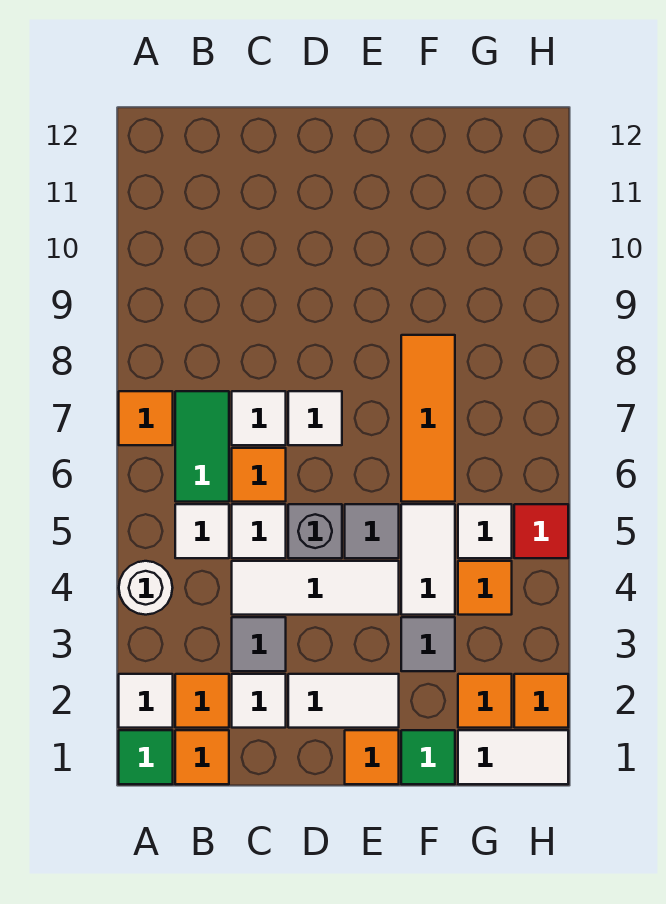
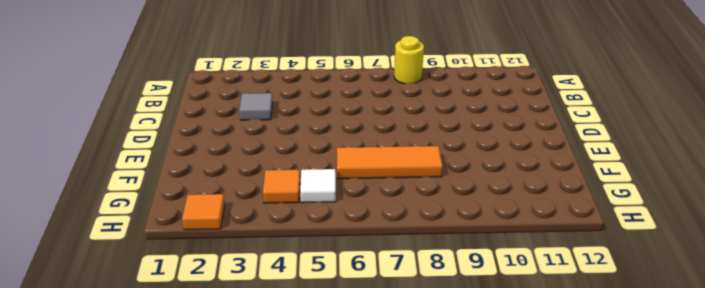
yellow 1x1 round brick [394,36,424,84] -> none
none -> green 1x1 tile [119,730,173,784]
none -> white 1x1 tile [119,674,173,728]
none -> white 1x1 round brick [119,561,173,615]

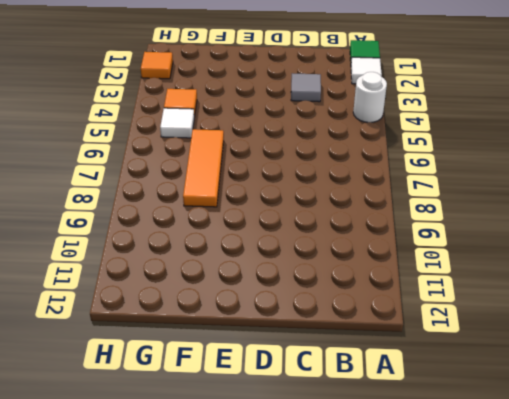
none -> orange 1x1 tile [119,391,173,445]
none -> orange 1x1 tile [175,730,229,784]
none -> orange 1x1 tile [175,674,229,728]

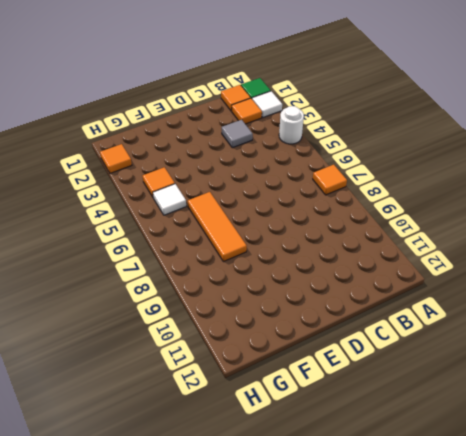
none -> white 1x1 tile [175,504,229,558]
none -> green 1x2 tile [175,391,229,502]
none -> white 1x1 tile [232,674,286,728]

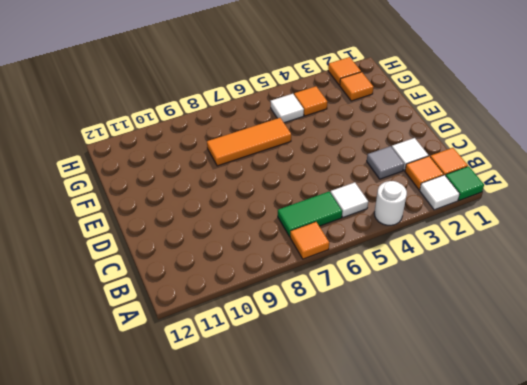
none -> white 1x3 tile [232,561,399,615]
none -> white 1x1 tile [232,504,286,558]
none -> orange 1x1 tile [232,448,286,502]

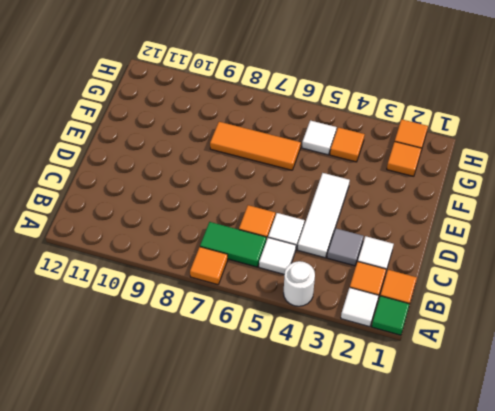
none -> white 1x1 tile [232,391,286,445]
none -> white 1x2 tile [288,674,399,728]
none -> grey 1x1 brick [288,504,342,558]

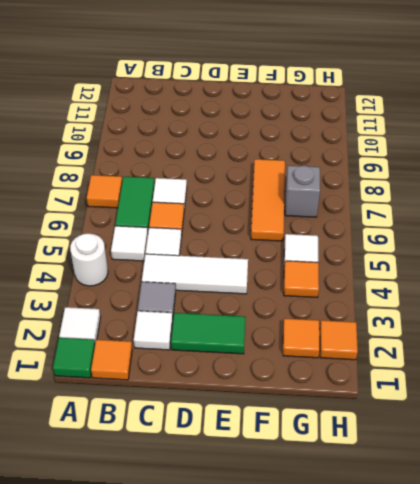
green 1x2 tile [171,313,246,354] -> white 1x2 tile [288,674,399,728]
grey 1x1 brick [285,166,320,217] -> grey 1x1 brick moved to [288,504,342,558]
none -> orange 1x1 tile [175,674,229,728]
none -> white 1x1 tile [288,391,342,445]
none -> orange 1x1 tile [345,730,399,784]

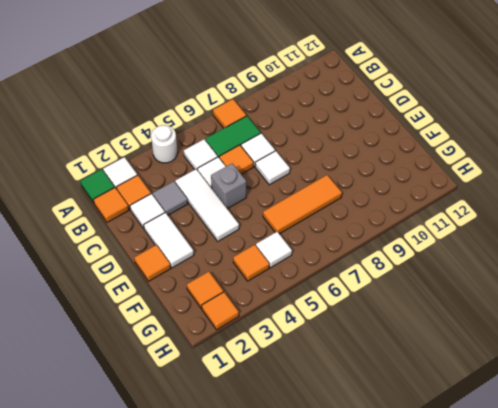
none -> grey 1x1 tile [345,504,399,558]
none -> green 1x1 tile [401,730,455,784]
none -> grey 1x1 tile [401,617,455,671]

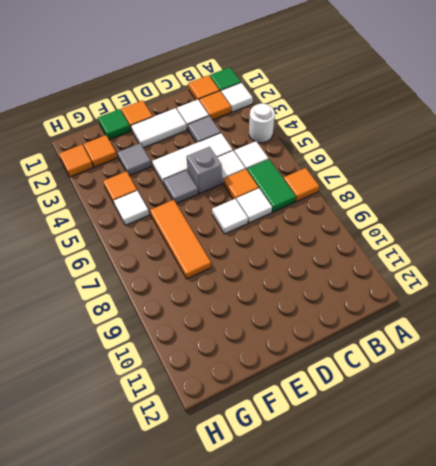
none -> white 1x2 tile [401,504,455,615]
none -> white 1x2 tile [458,730,568,784]
none -> red 1x1 tile [514,504,568,558]

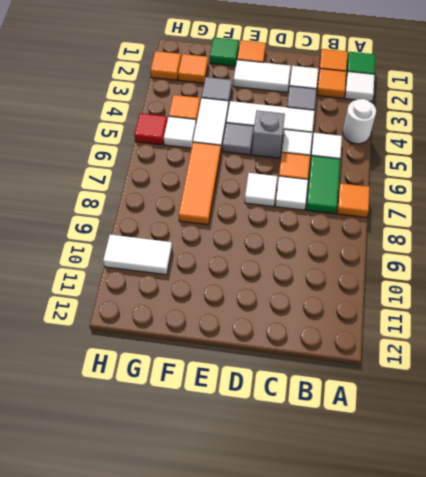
white 1x2 tile [103,235,172,275] -> white 1x2 tile moved to [458,730,568,784]

